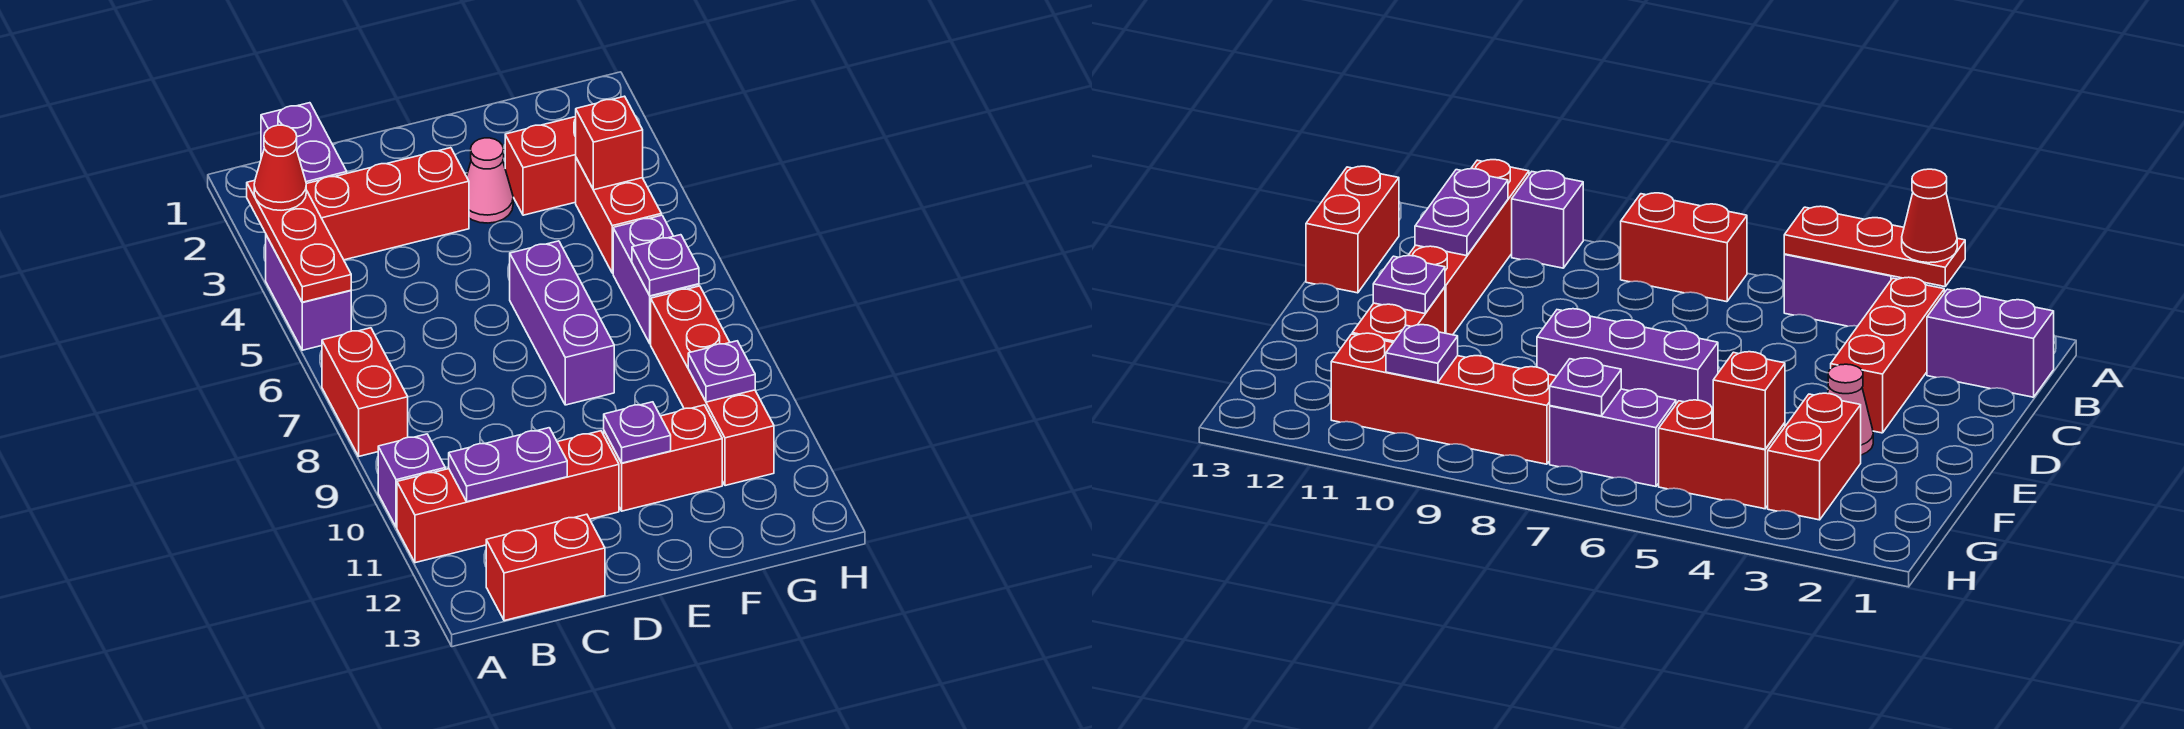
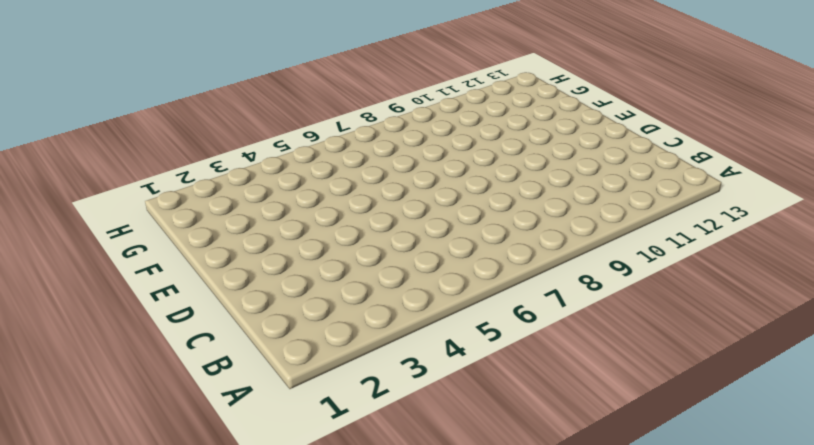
none -> purple 1x2 brick [266,235,351,350]
none -> red 1x2 brick [322,328,408,456]
none -> purple 1x1 brick [378,434,445,527]

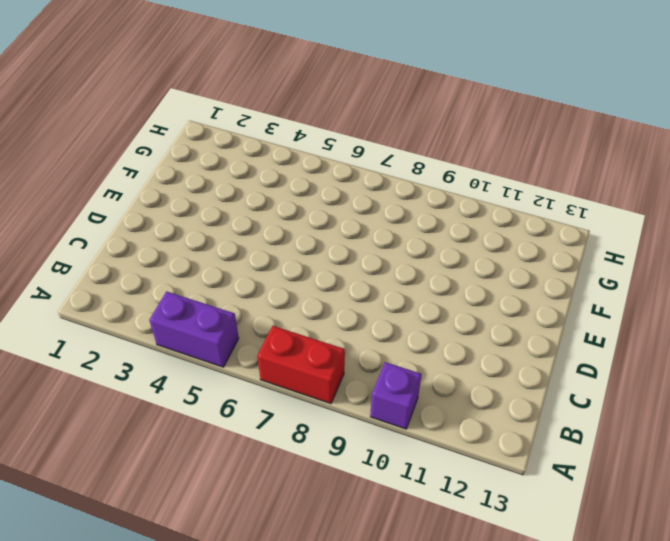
none -> red 1x4 brick [397,431,619,563]
none -> purple 1x2 brick [261,103,347,184]
none -> red 1x3 brick [306,148,469,260]

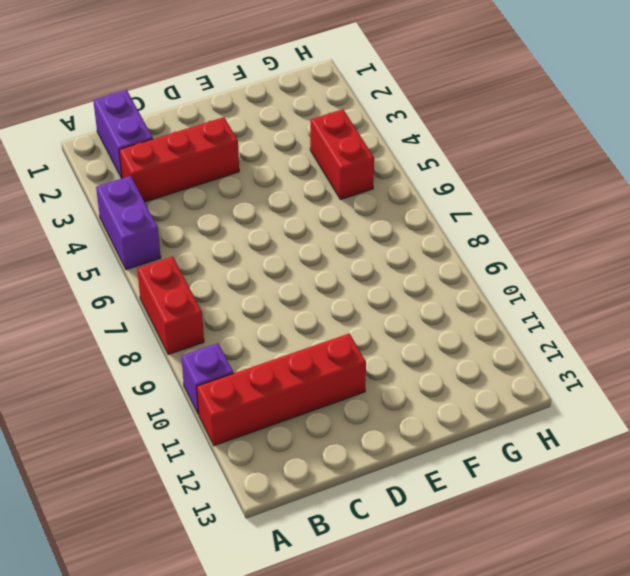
none -> red 1x2 brick [486,514,605,621]
none -> pink 1x1 cone [466,138,513,223]
none -> purple 1x3 brick [510,241,614,405]

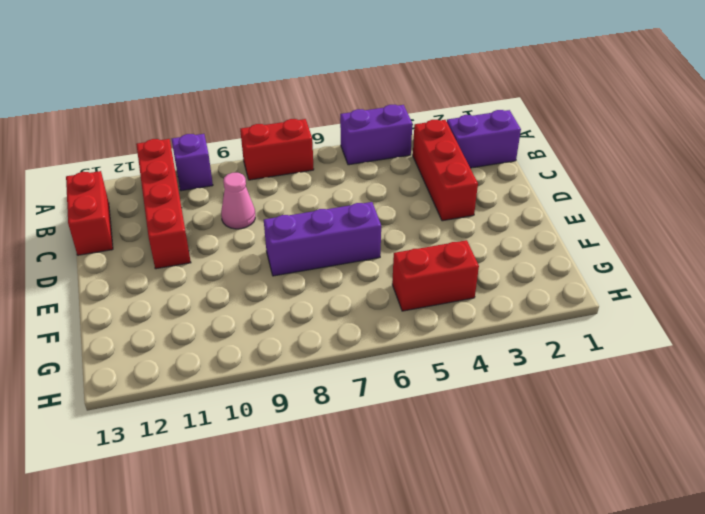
pink 1x1 cone [221,173,255,229] -> pink 1x1 cone moved to [466,138,513,223]
none -> red 1x2 brick [604,405,722,511]
none -> red 1x2 brick [505,117,576,215]
none -> purple 1x2 brick [613,215,699,344]

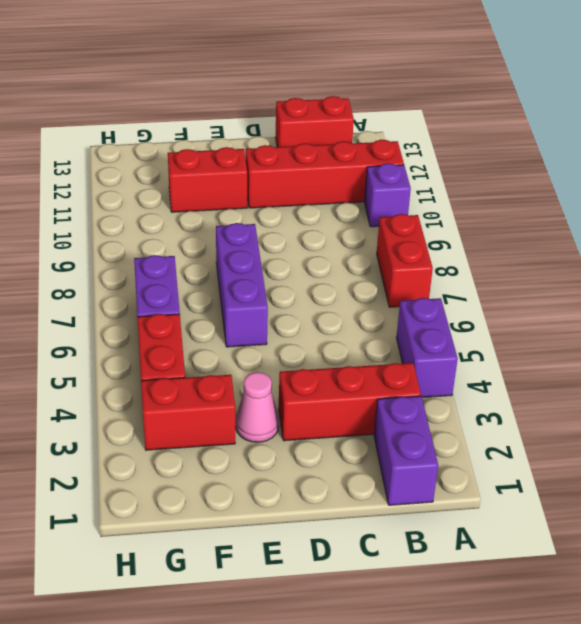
none -> red 1x4 brick [651,286,774,486]
none -> red 1x3 plate [247,180,351,302]
none -> purple 1x2 plate [449,428,567,502]

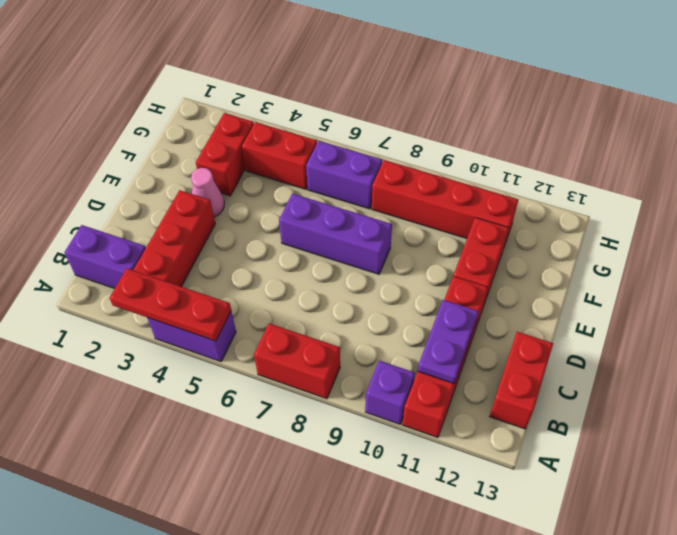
none -> purple 1x1 plate [604,402,671,463]
none -> red 1x1 brick [576,96,643,190]
none -> purple 1x1 plate [632,235,699,296]

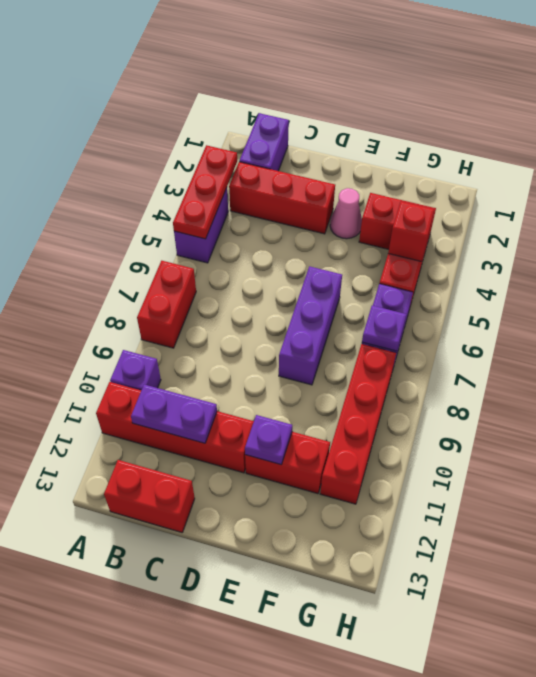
none -> purple 1x1 plate [688,341,755,402]
none -> red 1x1 cone [254,125,306,210]

